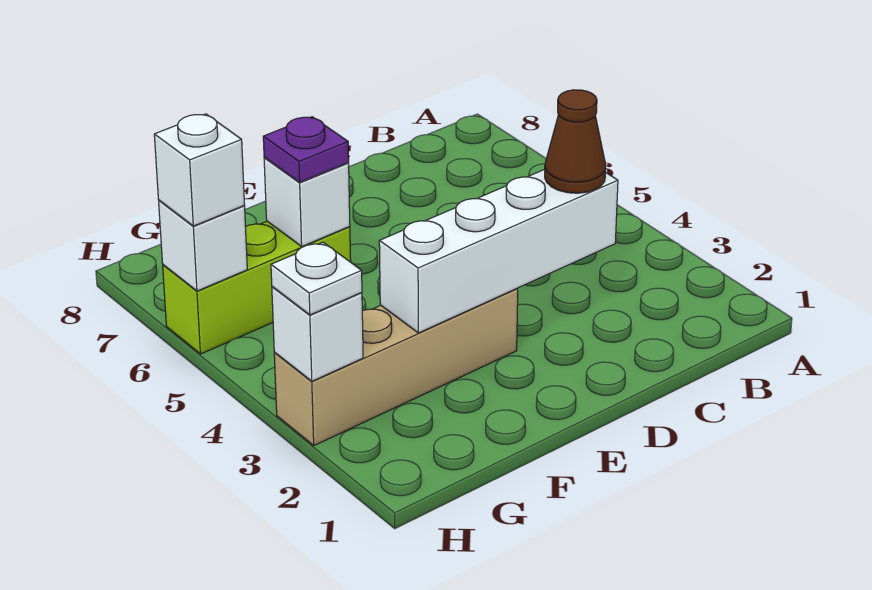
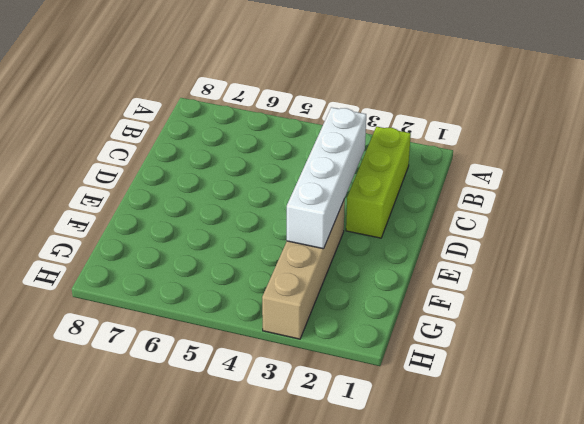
lime 1x3 brick [346,127,411,238] -> lime 1x3 brick moved to [163,221,351,354]
none -> white 1x1 brick [264,158,350,246]
none -> white 1x1 brick [272,287,363,381]

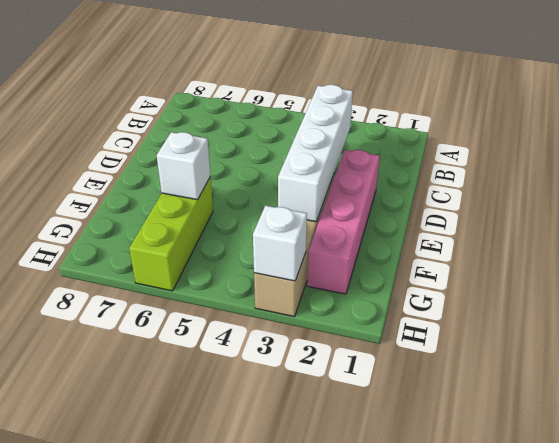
pink 1x4 brick [307,150,380,294] -> none
none -> white 1x1 brick [159,200,247,291]
none -> brown 1x1 cone [545,90,606,193]

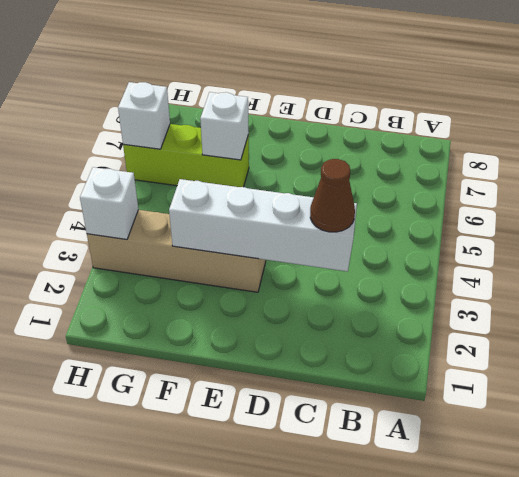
none -> purple 1x1 plate [263,117,349,182]
none -> white 1x1 plate [271,242,362,315]

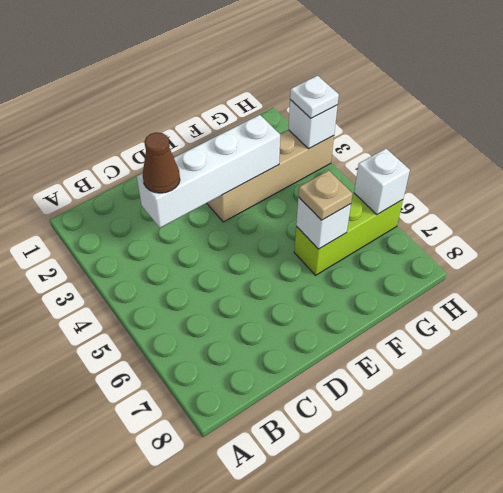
tan 1x1 plate [298,170,352,220] -> purple 1x1 plate [263,117,349,182]
none -> white 1x1 brick [154,114,245,226]

